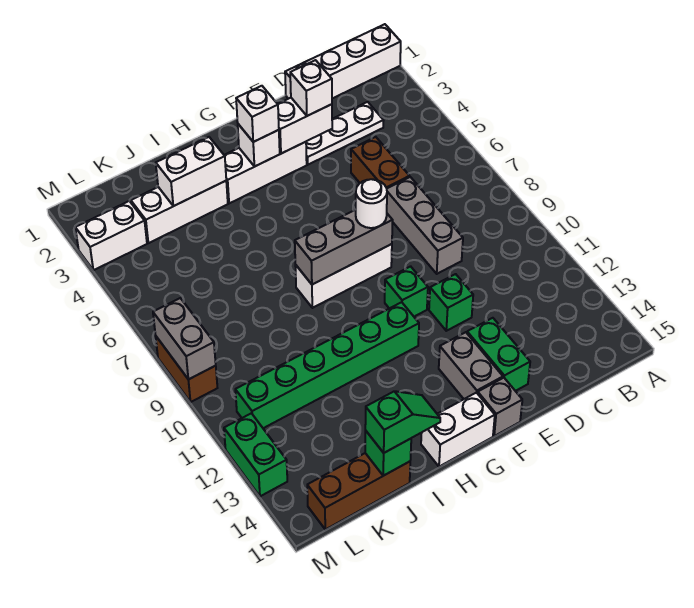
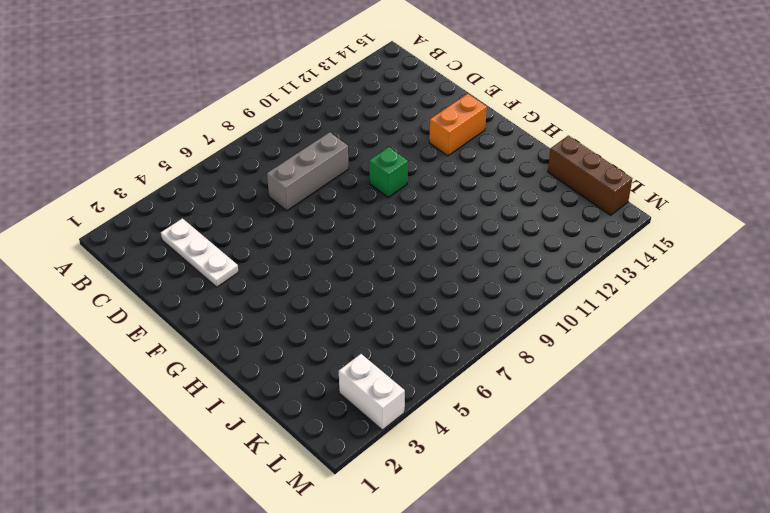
orange 1x2 brick [429,94,487,156] -> grey 1x2 brick [439,332,503,399]
none -> white 1x4 brick [285,24,401,99]
none -> brown 1x2 brick [351,137,410,188]
none -> green 1x1 brick [429,274,473,331]

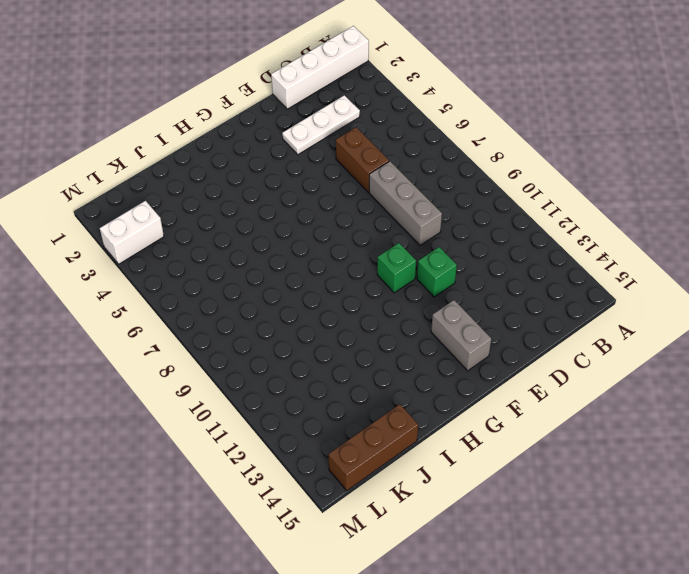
none -> green 1x2 brick [467,318,530,391]
none -> white 1x3 brick [224,142,307,203]
none -> white 1x3 brick [295,244,392,308]

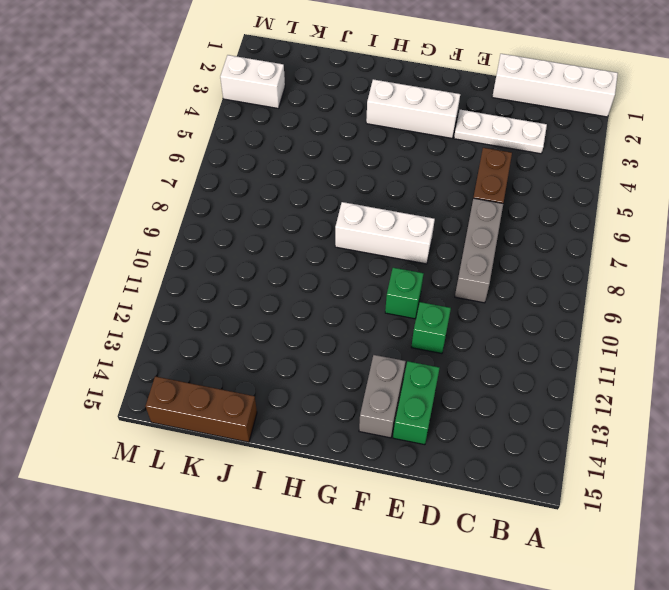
none -> grey 1x1 brick [478,378,522,436]
none -> green 1x6 brick [235,302,419,428]
none -> white 1x2 brick [421,392,495,467]

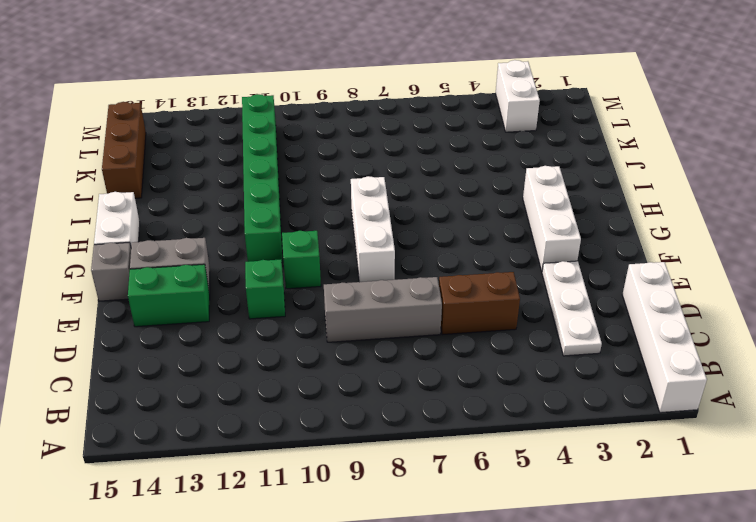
none -> white 1x3 brick [131,181,228,243]
none -> brown 1x2 brick [156,337,217,402]
none -> green 1x2 brick [224,413,287,496]

